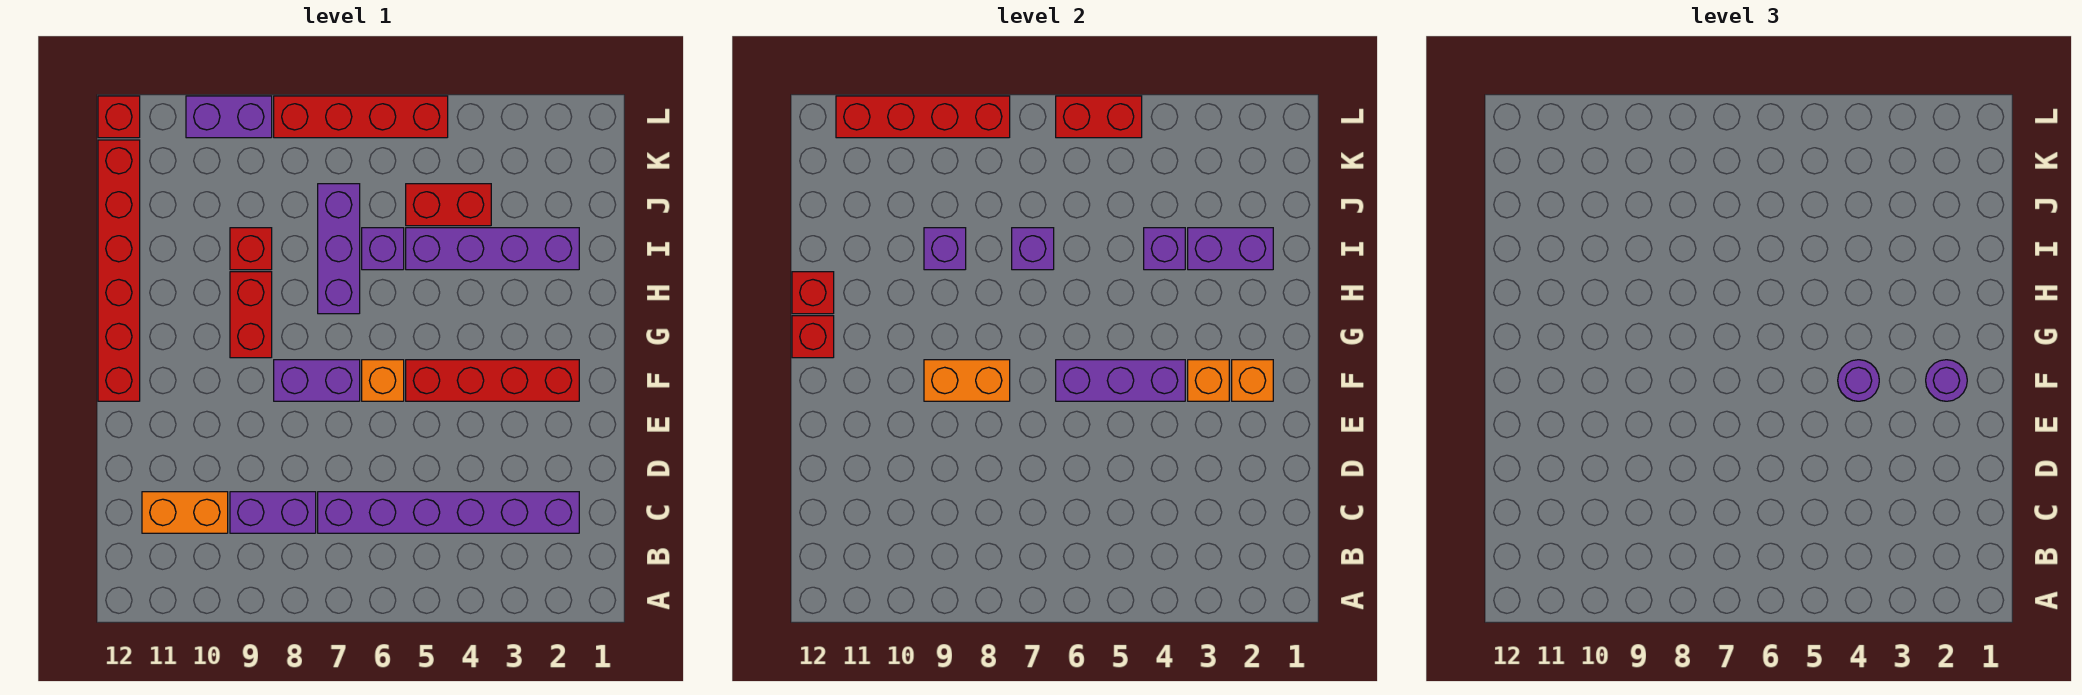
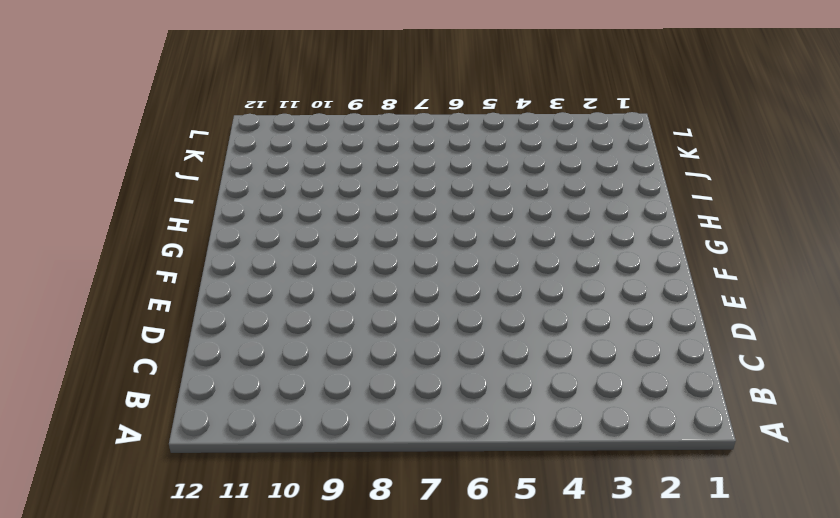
none -> purple 1x6 brick [318,492,579,533]
none -> purple 1x2 brick [230,492,316,533]
none -> orange 1x2 brick [142,492,228,533]
none -> red 1x4 brick [406,360,579,401]

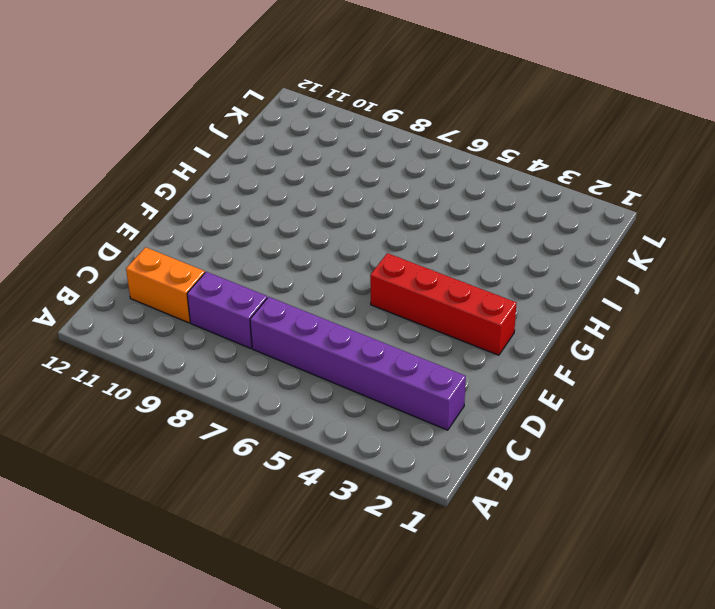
none -> orange 1x1 brick [362,360,404,401]
none -> purple 1x2 brick [274,360,360,401]
none -> red 1x6 brick [98,140,140,401]
none -> red 1x2 brick [230,272,272,358]

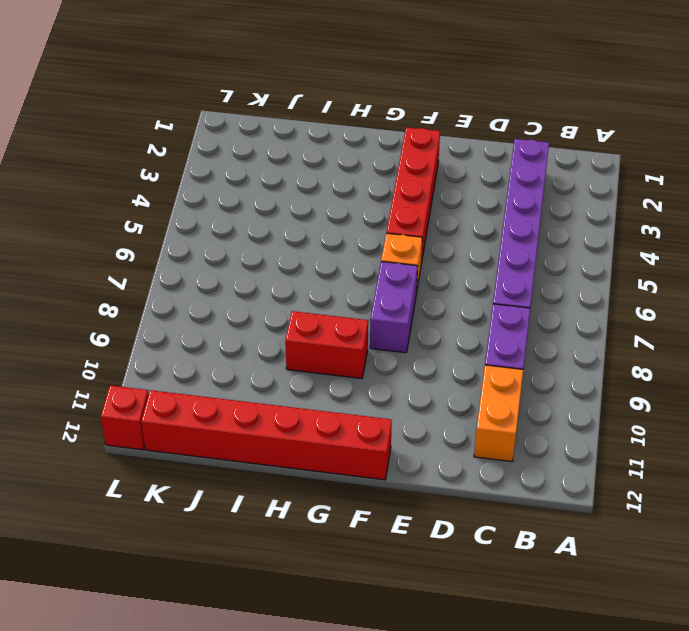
none -> purple 1x3 brick [318,184,360,314]
none -> purple 1x4 brick [406,228,579,270]
none -> purple 1x1 brick [362,228,404,270]
none -> red 1x1 brick [230,228,272,270]

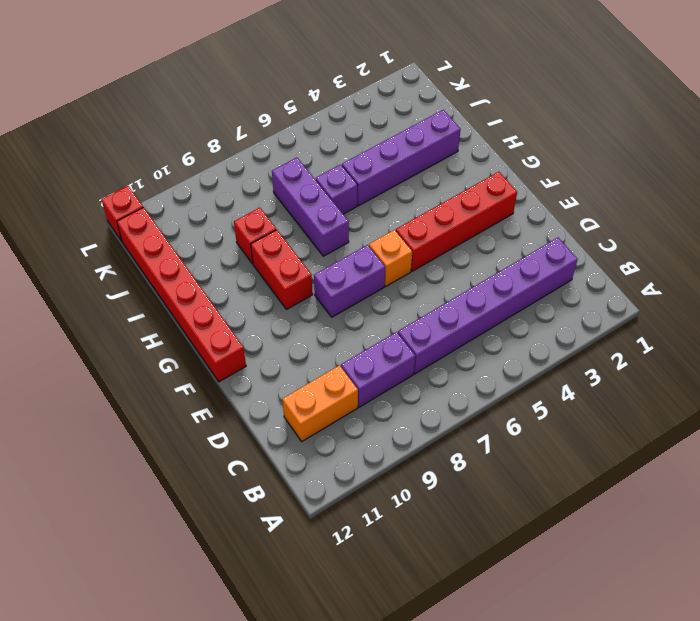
none -> red 1x2 brick [406,184,491,226]
none -> red 1x4 brick [274,96,448,138]
none -> purple 1x2 brick [186,96,272,138]
none -> orange 1x1 brick [1232,360,1273,401]

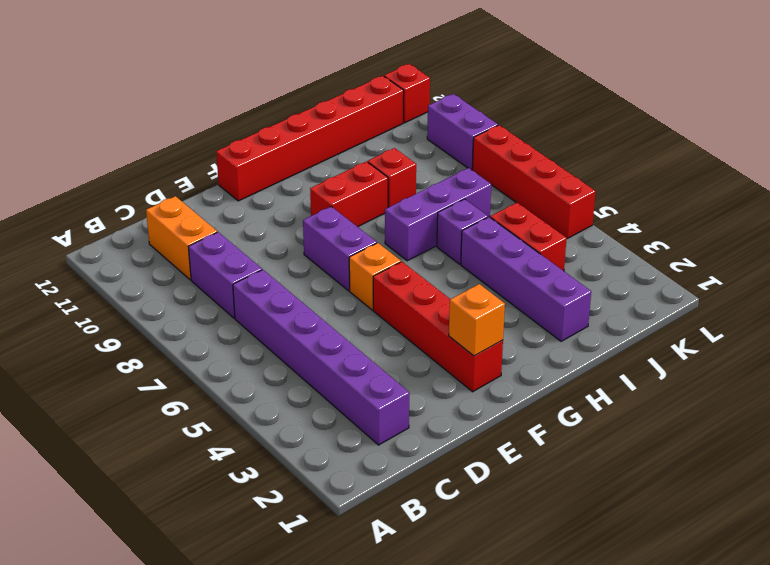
none -> orange 1x1 brick [1188,360,1229,401]
none -> purple 1x3 brick [1056,360,1185,401]
none -> orange 1x2 brick [924,360,1010,401]
none -> red 1x1 brick [792,316,834,358]

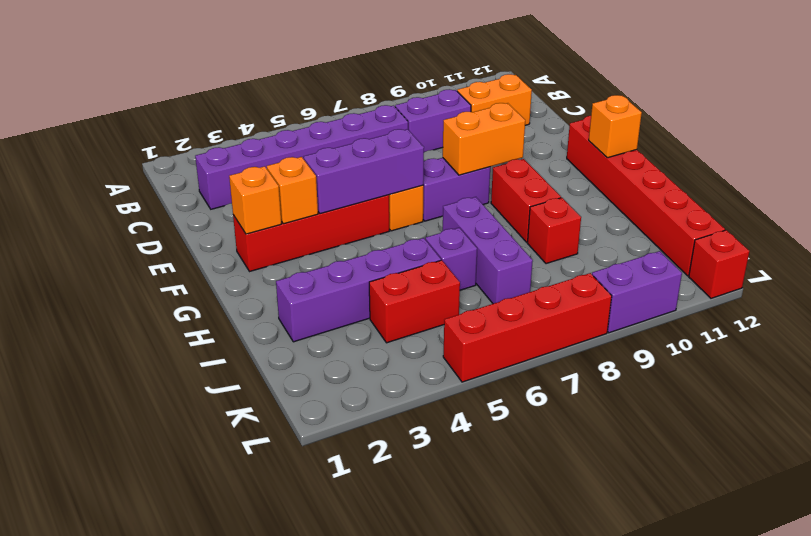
orange 1x1 brick [589,95,642,158] -> red 1x1 brick [792,316,834,358]
none -> red 1x1 brick [792,272,834,314]
none -> purple 1x2 brick [1188,228,1273,270]
none -> purple 1x1 brick [1144,228,1185,270]
none -> purple 1x1 brick [1012,228,1054,270]

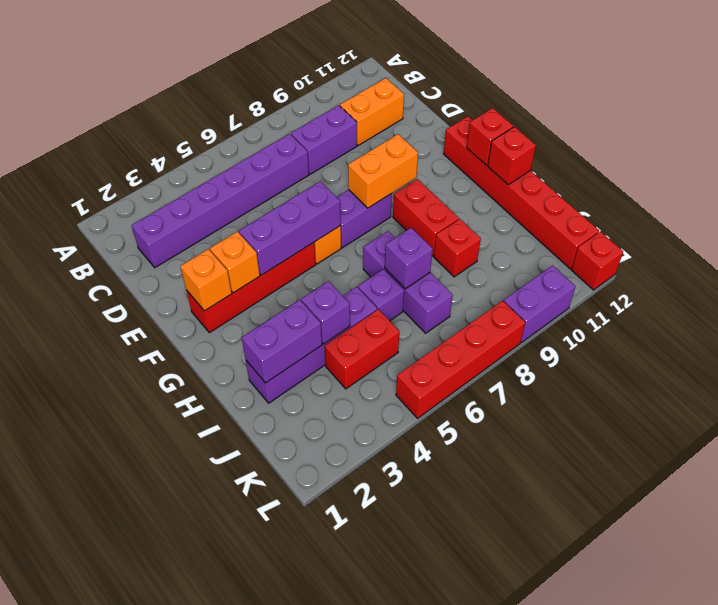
none -> purple 1x1 brick [924,228,966,270]
none -> red 1x2 brick [1056,96,1142,138]
none -> red 1x4 brick [836,96,1010,138]
none -> purple 1x1 round brick [1926,360,1967,401]

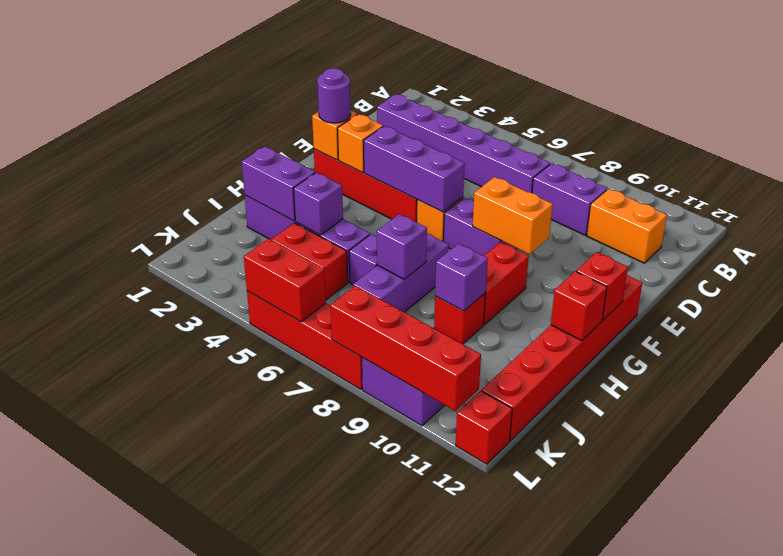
none -> purple 1x1 round brick [1838,360,1879,401]

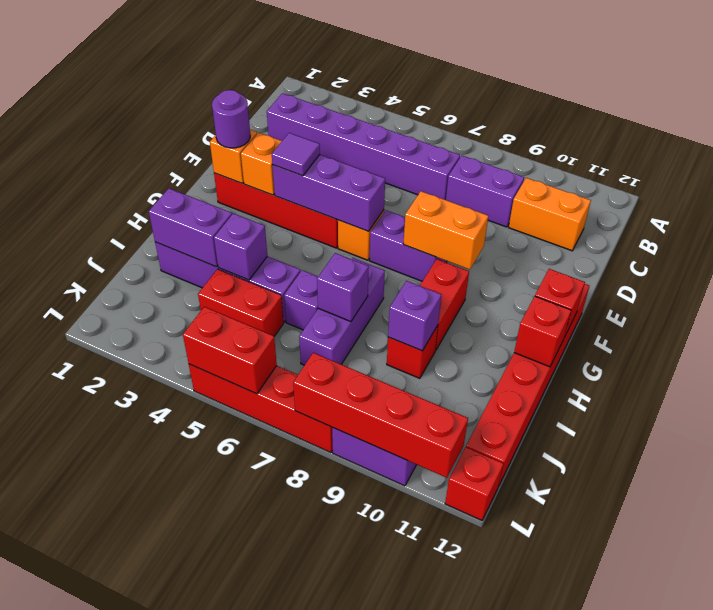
purple 1x1 tile [272,133,320,176] -> purple 1x1 round brick [1838,360,1879,401]

